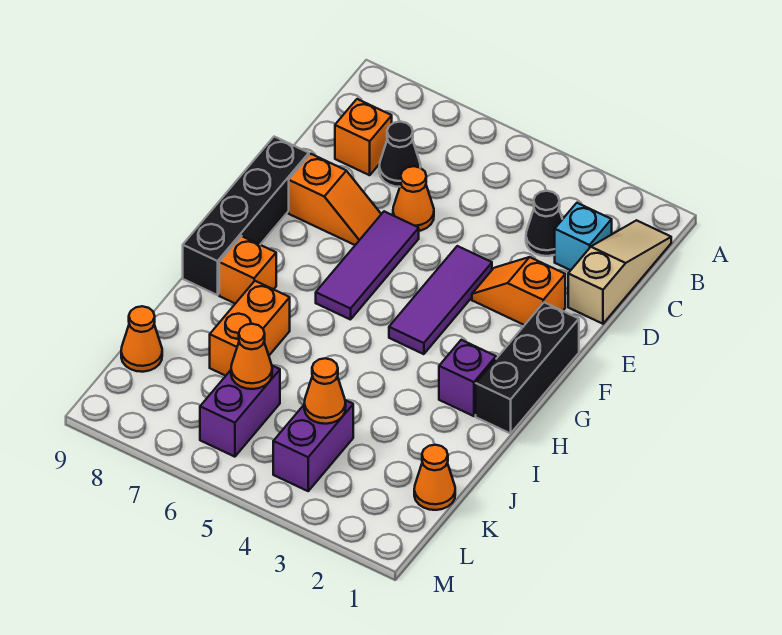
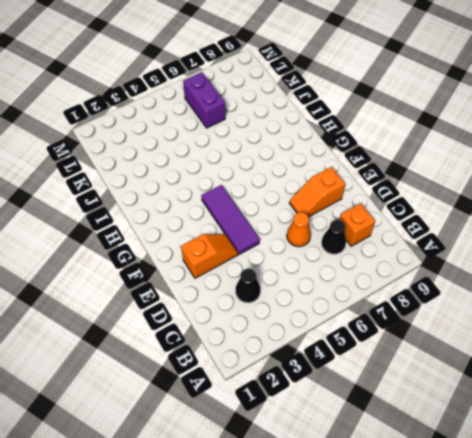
none -> tan 1x3 slope [568,220,671,324]
none -> cyan 1x1 brick [555,203,612,270]
none -> purple 1x3 tile [316,211,419,320]

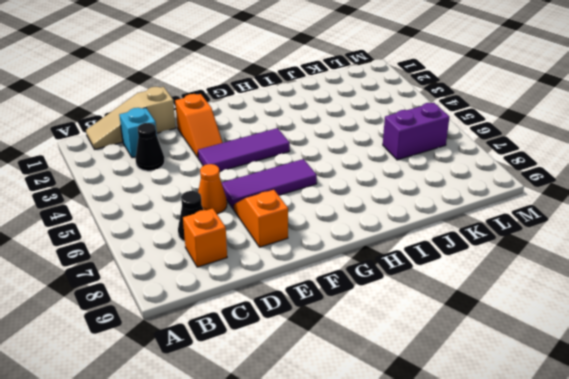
none -> black 1x4 brick [183,137,309,295]
none -> black 1x3 brick [476,302,579,433]
none -> purple 1x1 brick [439,340,496,416]

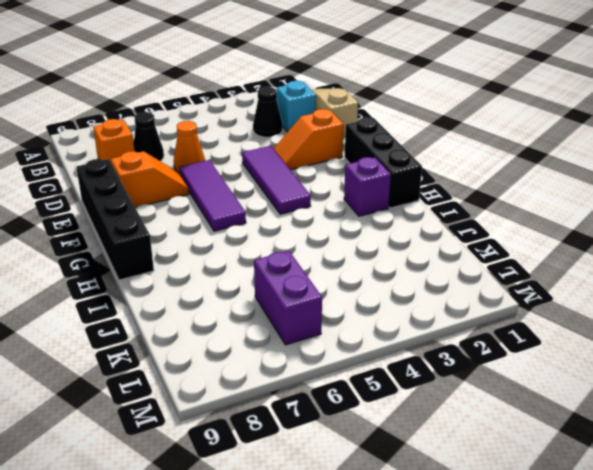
none -> orange 1x1 brick [219,236,276,304]
none -> orange 1x2 brick [210,281,290,376]
none -> orange 1x1 cone [414,445,455,510]

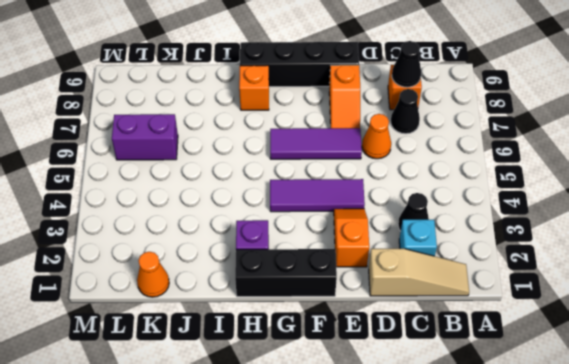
black 1x1 cone [392,41,421,87] -> none
none -> orange 1x2 brick [210,281,290,376]
none -> purple 1x2 brick [273,400,353,491]
none -> orange 1x1 cone [121,306,162,372]

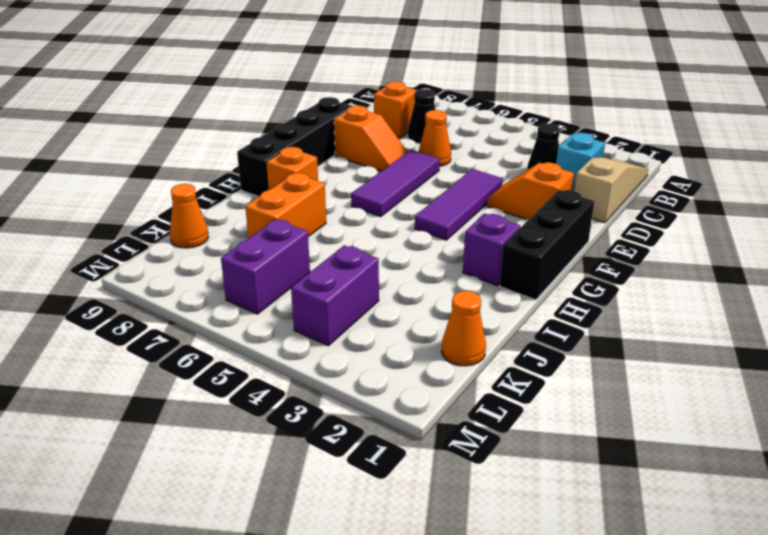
none -> orange 1x1 cone [304,358,346,424]
none -> orange 1x1 cone [231,324,272,389]

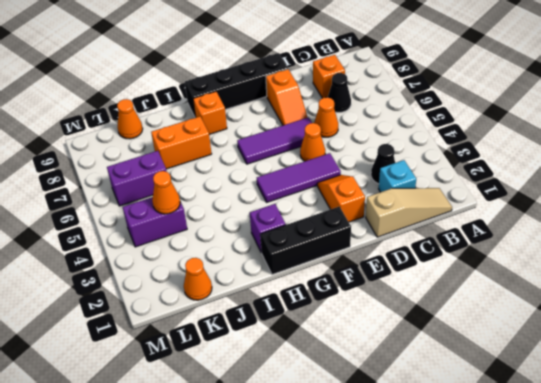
orange 1x1 cone [300,123,325,161] -> orange 1x1 cone moved to [231,324,272,389]

